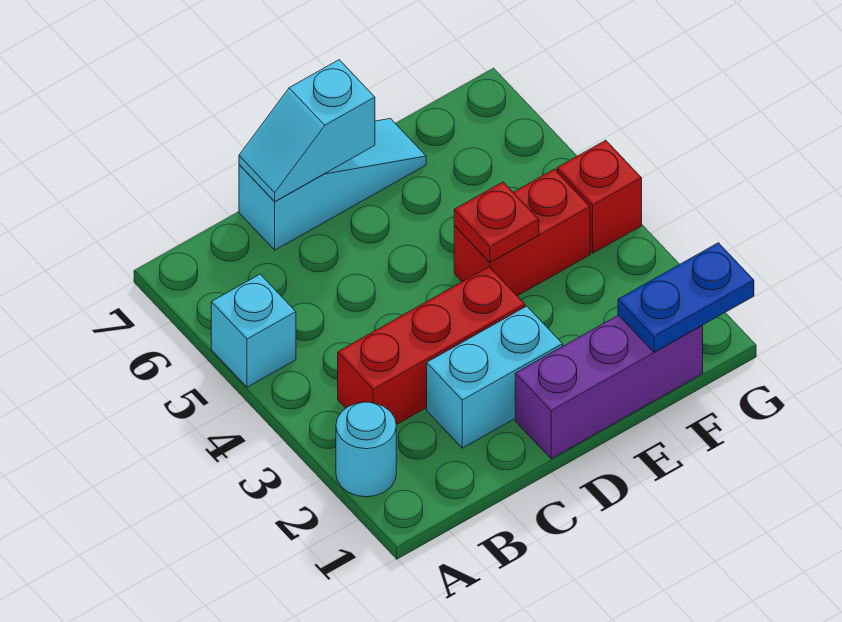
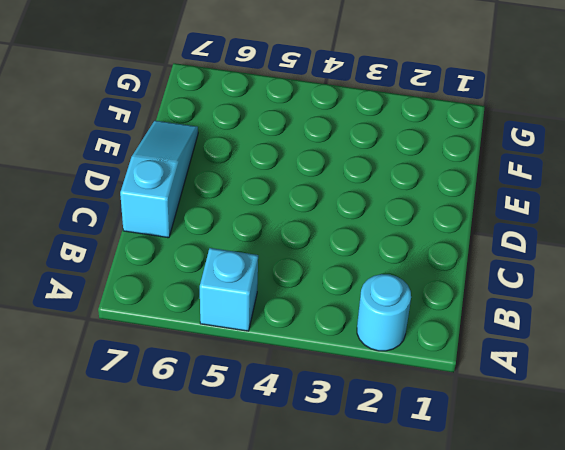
none -> red 1x3 brick [338,267,525,425]
none -> cyan 1x2 brick [427,306,563,448]

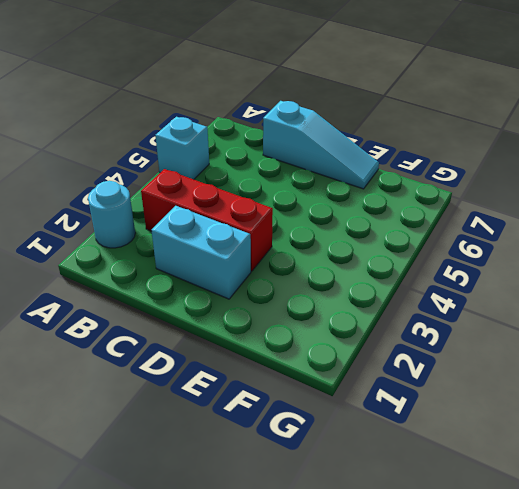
none -> purple 1x3 brick [515,315,703,459]
none -> red 1x2 brick [454,169,590,296]

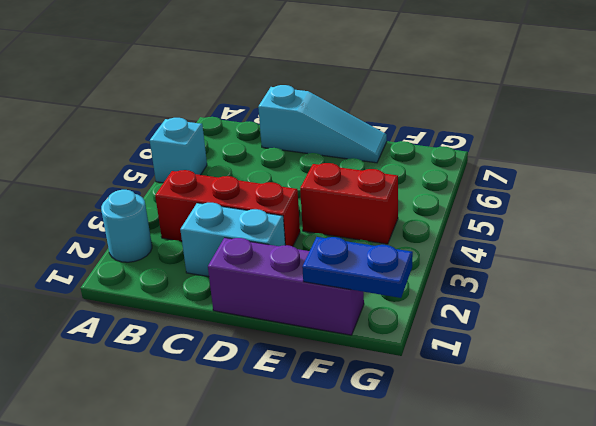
none -> red 1x1 brick [557,140,642,253]
none -> cyan 1x2 slope [239,60,375,202]

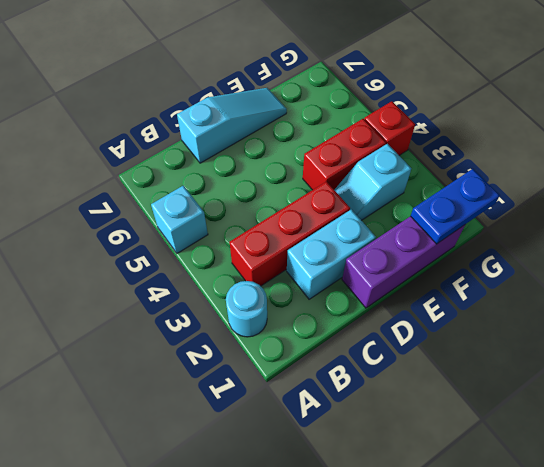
cyan 1x2 slope [335,144,411,220] -> cyan 1x2 slope moved to [239,60,375,202]
none -> red 1x1 plate [454,182,539,262]

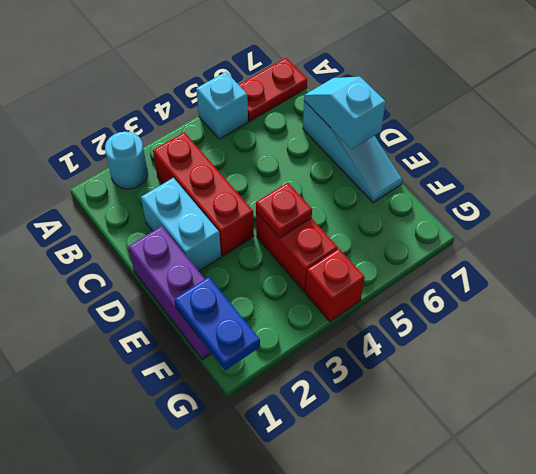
red 1x2 plate [239,58,307,121] -> none

